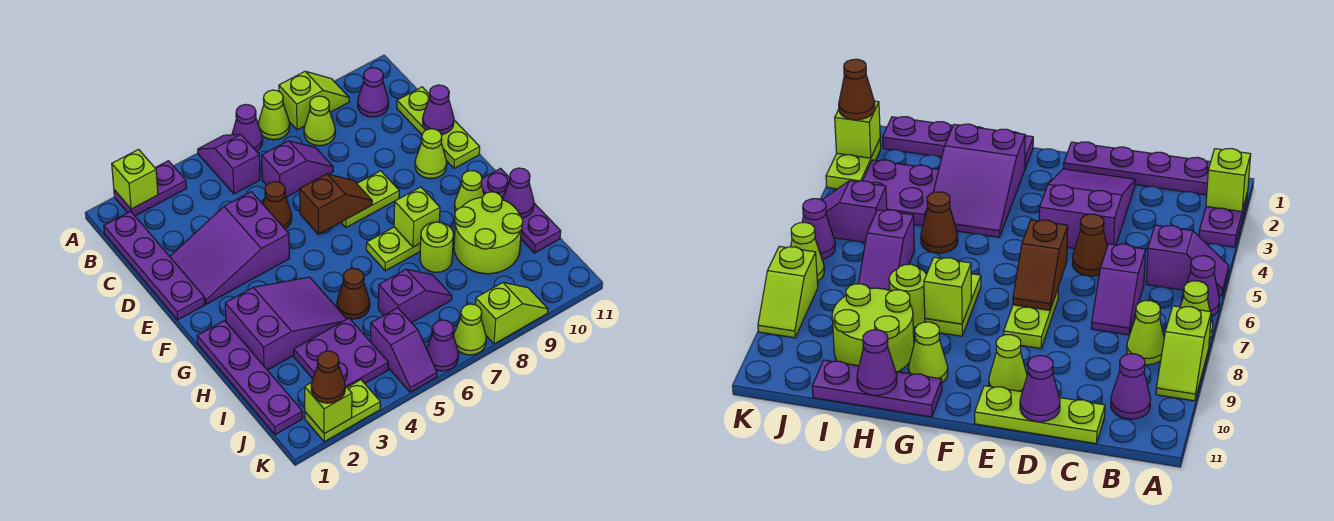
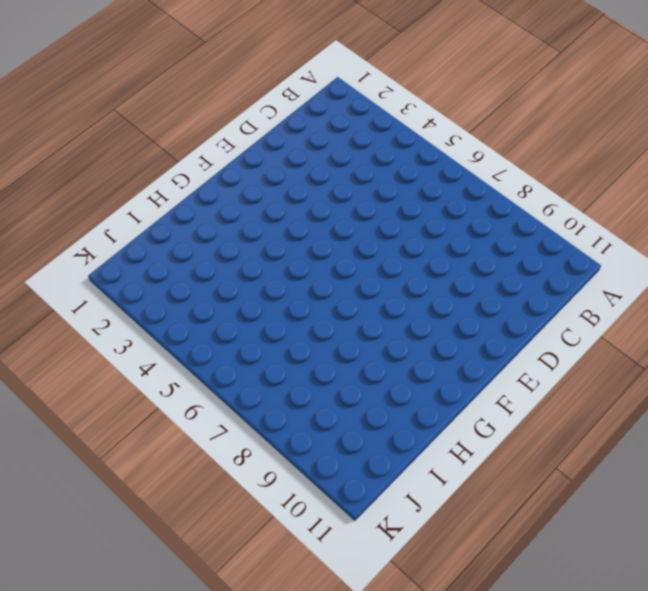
none -> purple 1x2 plate [114,161,186,216]
none -> purple 1x2 slope [198,134,260,194]
none -> purple 1x1 cone [232,104,263,151]
none -> lime 1x1 cone [258,90,290,140]

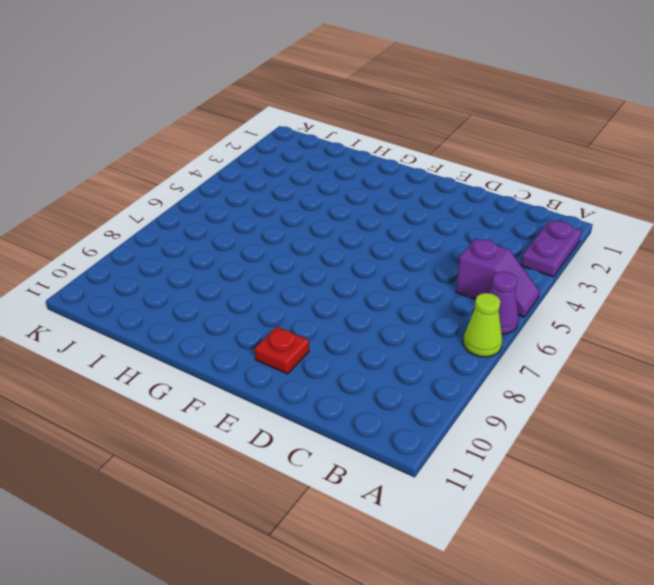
red 1x1 plate [255,327,309,374] -> lime 1x1 cone [415,129,447,179]
none -> lime 1x2 slope [279,71,349,130]
none -> purple 1x4 plate [104,211,205,320]
none -> lime 1x1 cone [304,96,335,146]
none -> purple 1x1 cone [358,68,389,117]

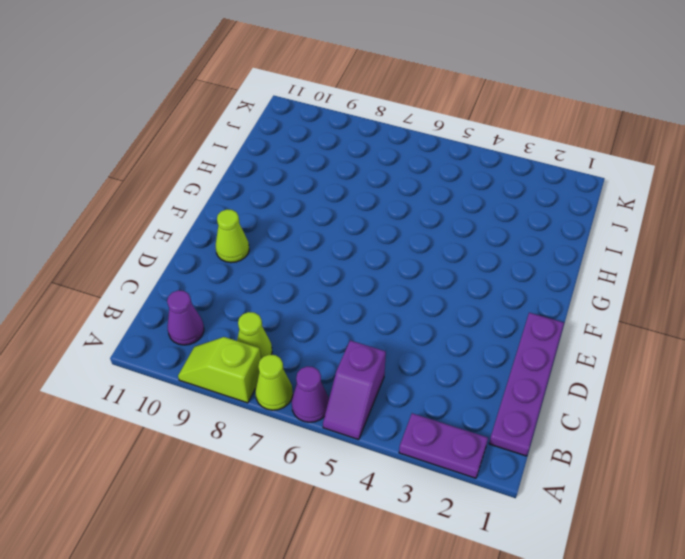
none -> purple 1x2 slope [262,141,333,197]
none -> lime 1x3 plate [397,87,480,168]
none -> purple 2x3 slope [170,192,289,304]
none -> brown 1x1 cone [263,182,292,229]

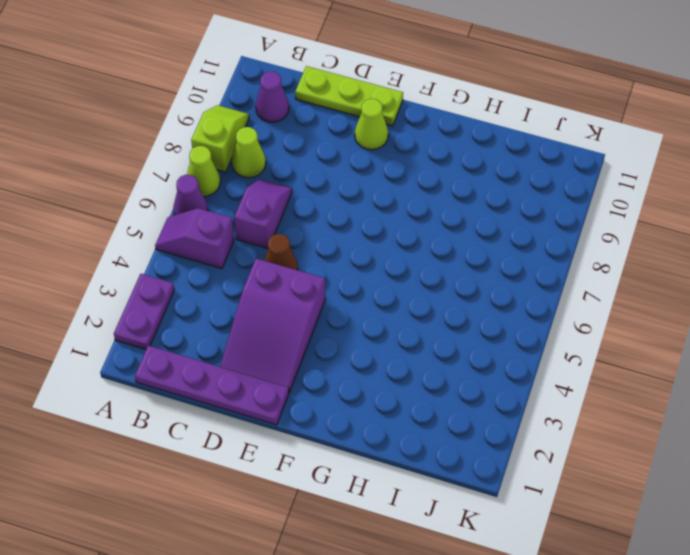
none -> lime 1x2 plate [341,171,399,228]
none -> purple 1x4 plate [197,321,303,435]
none -> purple 2x3 slope [225,277,346,370]
none -> lime 1x2 plate [366,227,421,271]

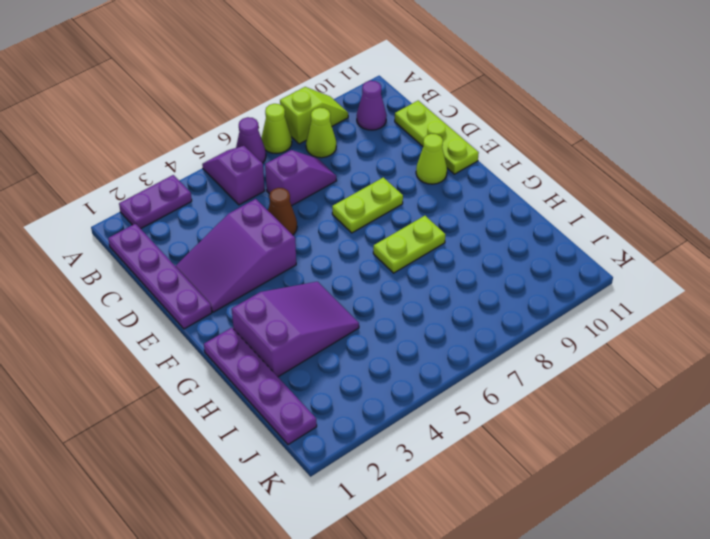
none -> lime 1x1 cone [454,171,484,211]
none -> purple 1x3 plate [481,168,561,253]
none -> brown 1x1 cone [337,268,370,319]
none -> lime 1x1 round brick [420,222,453,272]

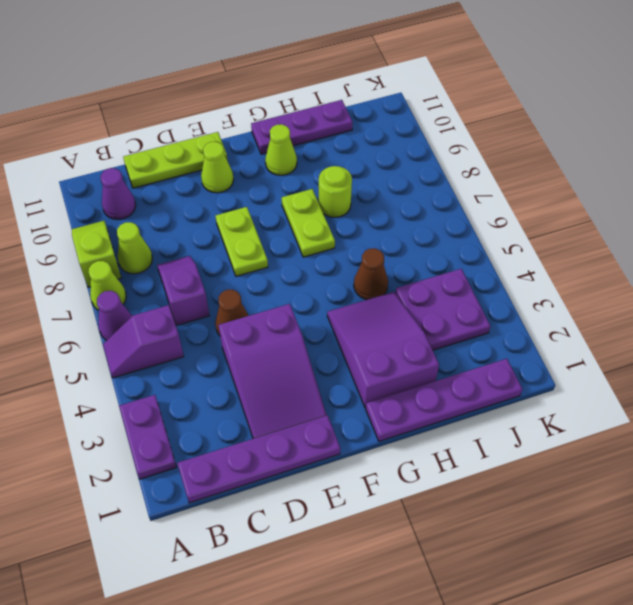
none -> lime 2x2 round brick [454,192,523,274]
none -> purple 1x2 slope [378,269,452,323]
none -> purple 1x2 slope [371,308,437,392]
none -> lime 1x2 plate [305,380,380,442]

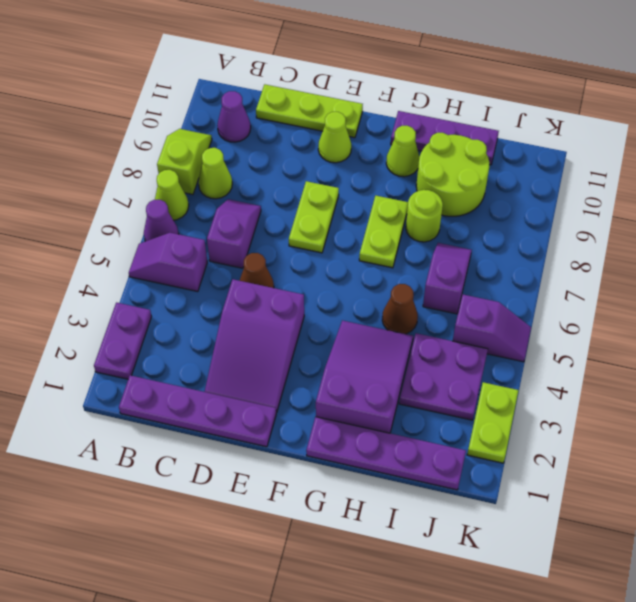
none -> purple 1x1 cone [426,320,459,371]
none -> lime 1x1 cone [454,304,486,355]
none -> lime 1x2 slope [475,283,548,344]
none -> lime 1x1 brick [112,149,158,209]

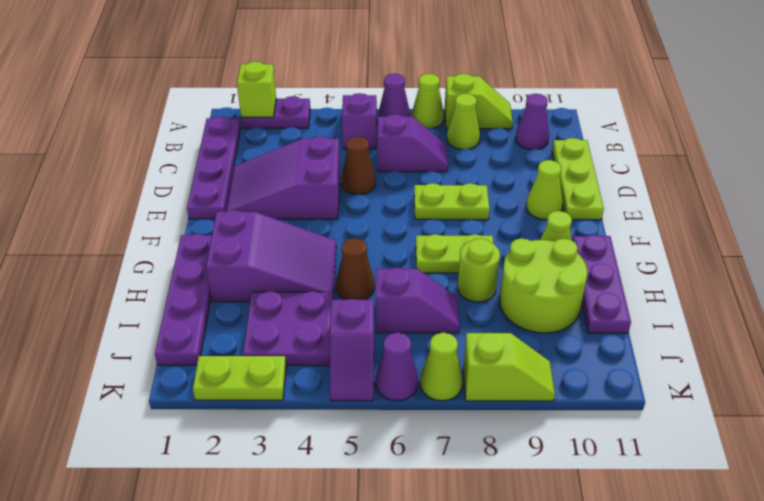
none -> purple 1x1 cone [423,85,454,135]
none -> brown 1x2 slope [300,174,372,234]
none -> lime 1x1 brick [394,187,440,247]
none -> purple 1x1 cone [502,168,534,218]

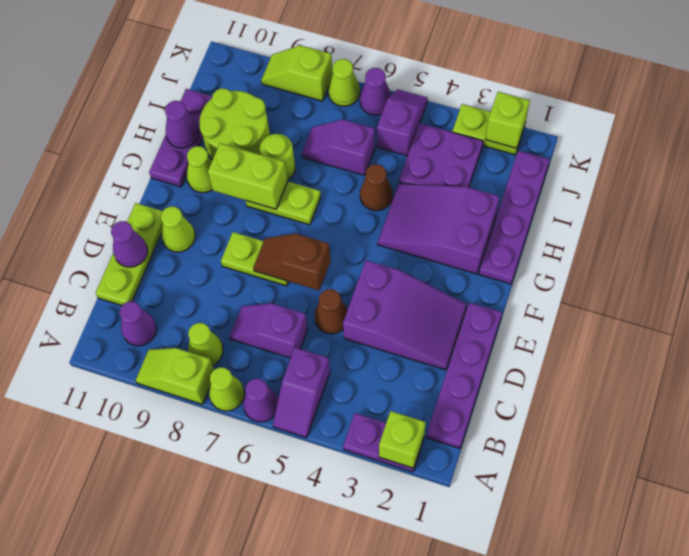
lime 1x2 brick [208,143,288,209] -> lime 1x1 brick [394,187,440,247]
none -> brown 1x1 cone [311,351,345,403]

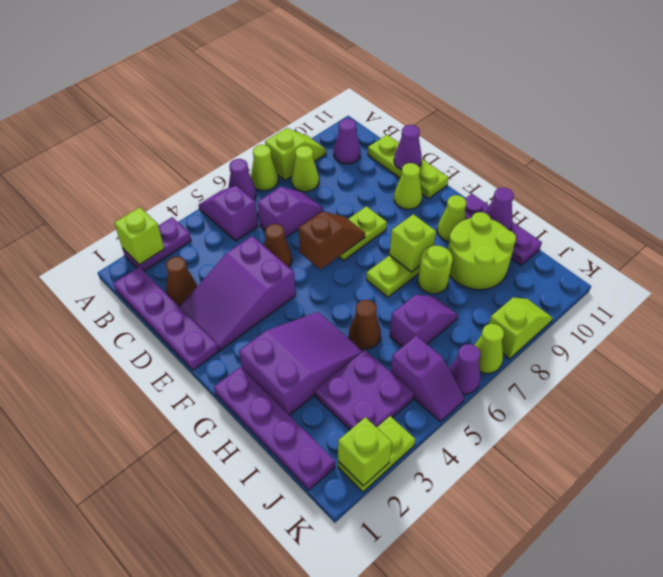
brown 1x1 cone [166,256,197,305] -> brown 1x1 cone moved to [311,351,345,403]

